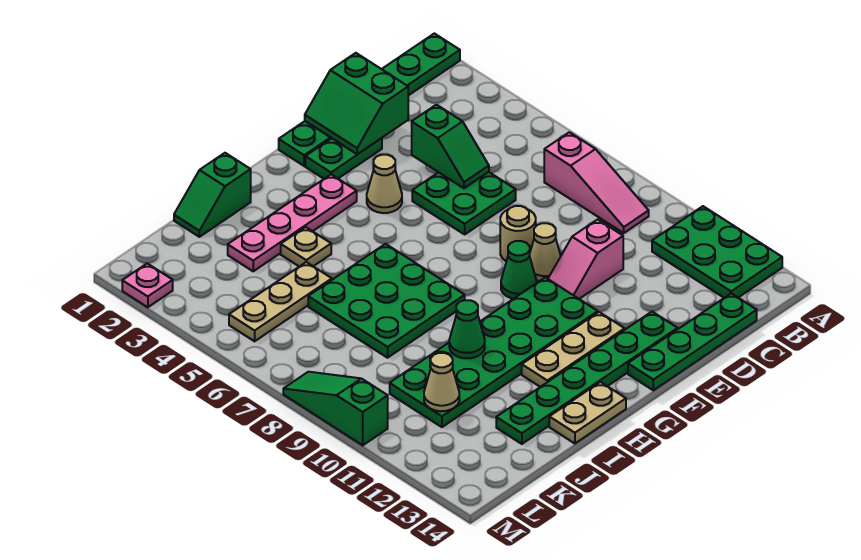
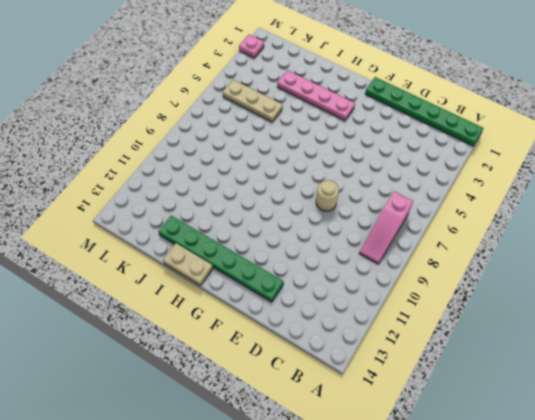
none -> green 2x3 plate [652,206,782,298]
none -> green 1x4 plate [628,293,757,390]
none -> green 2x2 plate [412,172,516,234]

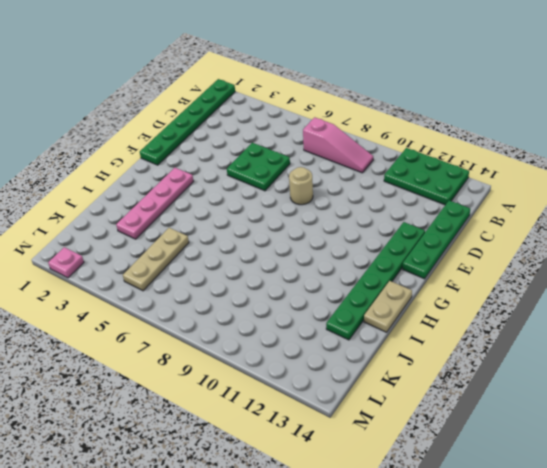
none -> pink 1x2 slope [548,219,623,299]
none -> green 1x2 plate [305,138,382,179]
none -> tan 1x1 cone [530,223,561,281]

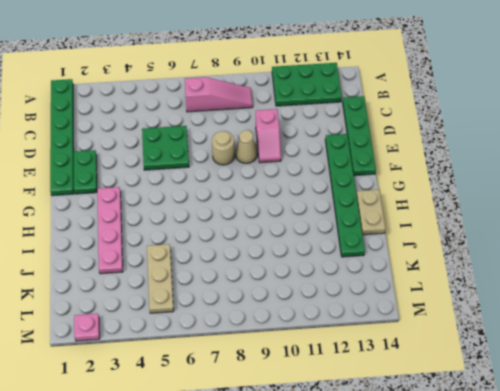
none -> tan 1x1 cone [367,155,402,213]
none -> green 1x1 cone [501,241,536,299]
none -> green 2x6 plate [390,277,598,427]

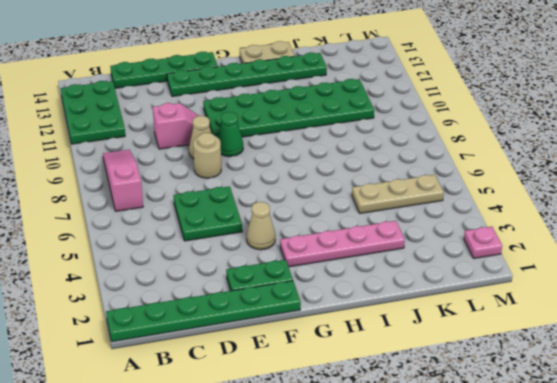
none -> tan 1x3 plate [522,312,625,387]
none -> green 3x3 plate [308,244,465,358]
none -> green 1x2 slope [174,153,251,237]

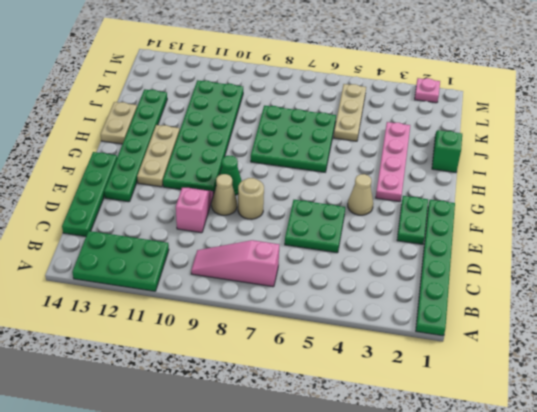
none -> tan 1x1 plate [281,227,331,267]
none -> green 1x3 slope [283,372,388,445]
none -> green 2x2 slope [305,53,408,154]

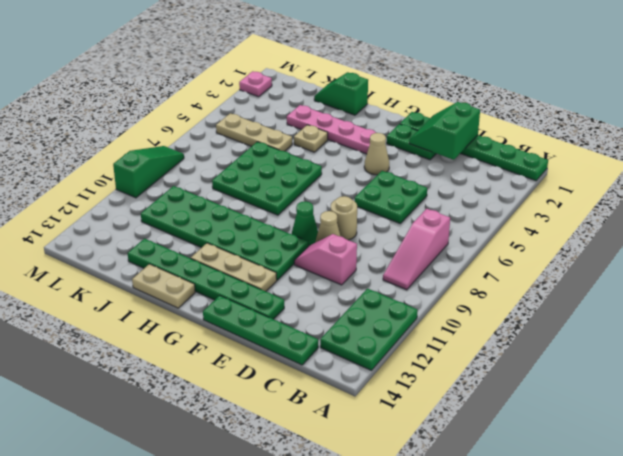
none -> green 1x2 slope [412,105,489,188]
none -> green 1x1 cone [449,300,485,358]
none -> tan 1x1 cone [424,353,459,411]

